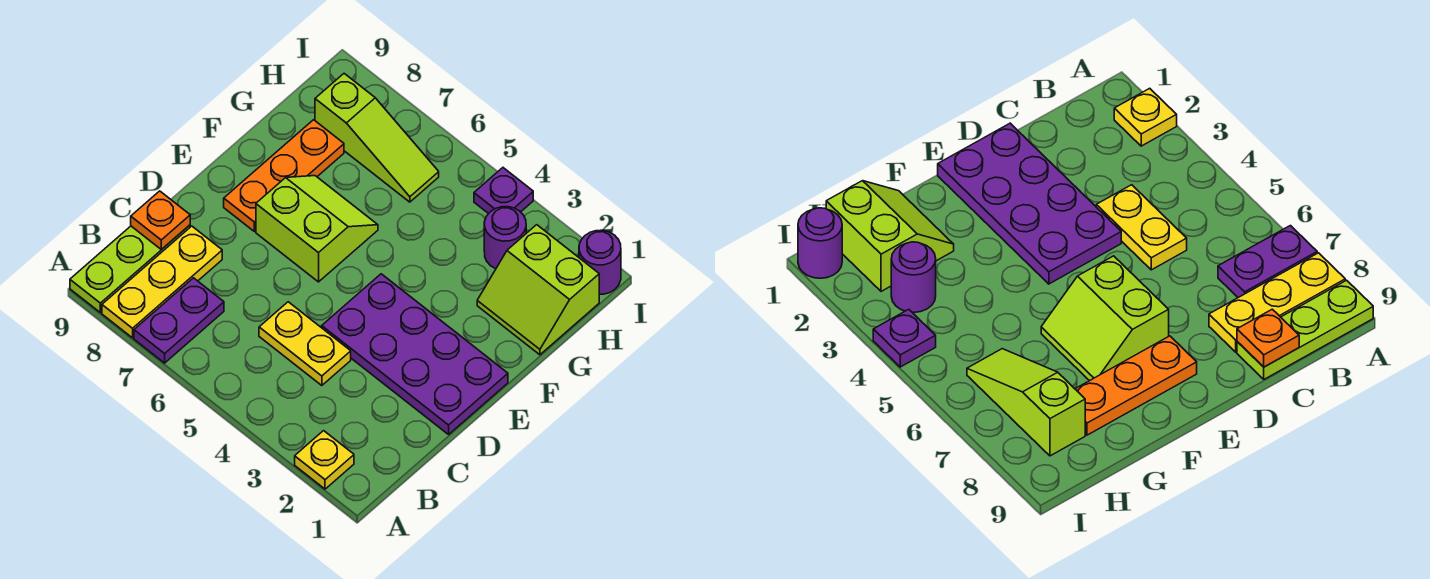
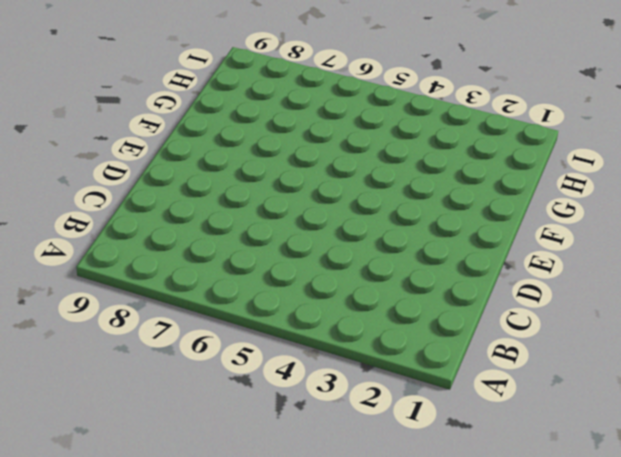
none -> yellow 1x1 plate [295,431,354,489]
none -> purple 1x2 plate [134,278,224,363]
none -> yellow 1x3 plate [102,226,222,338]

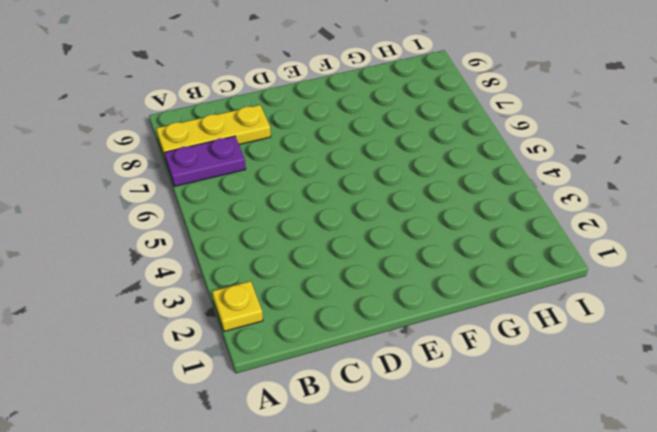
none -> lime 1x3 plate [70,225,190,313]
none -> yellow 1x2 plate [259,302,351,386]
none -> purple 2x4 plate [322,274,508,434]

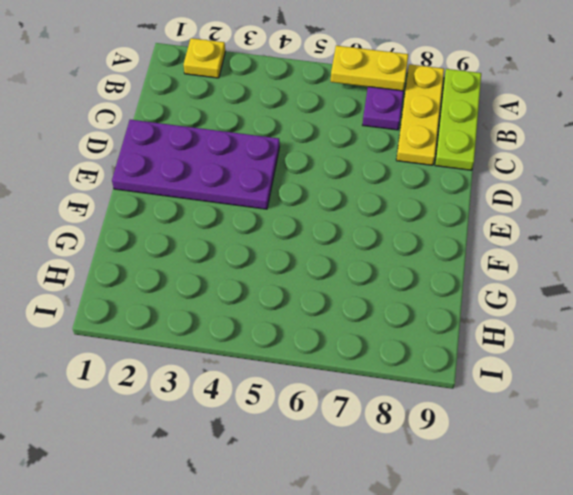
yellow 1x2 plate [331,46,408,91] -> yellow 1x2 plate moved to [259,302,351,386]
none -> lime 2x2 slope [256,176,378,282]
none -> orange 1x3 plate [224,120,344,231]
none -> lime 2x2 slope [477,225,599,355]

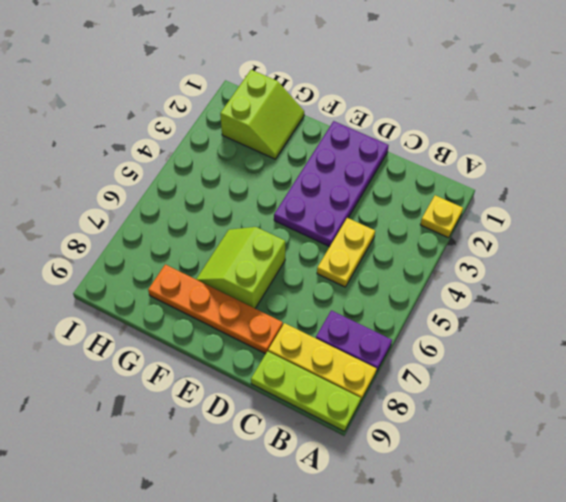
orange 1x4 plate [148,264,283,354] -> orange 1x3 plate [224,120,344,231]
none -> purple 1x1 round brick [484,207,526,269]
none -> lime 1x3 slope [315,74,439,202]
none -> purple 1x1 round brick [579,230,621,294]

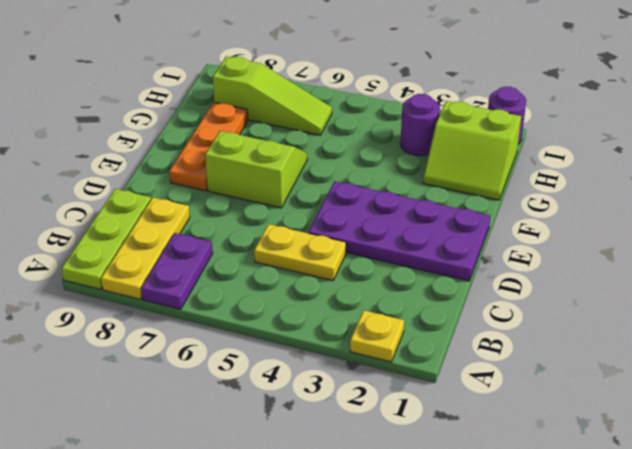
none -> purple 1x1 plate [474,168,533,214]
none -> orange 1x1 plate [131,191,190,250]

